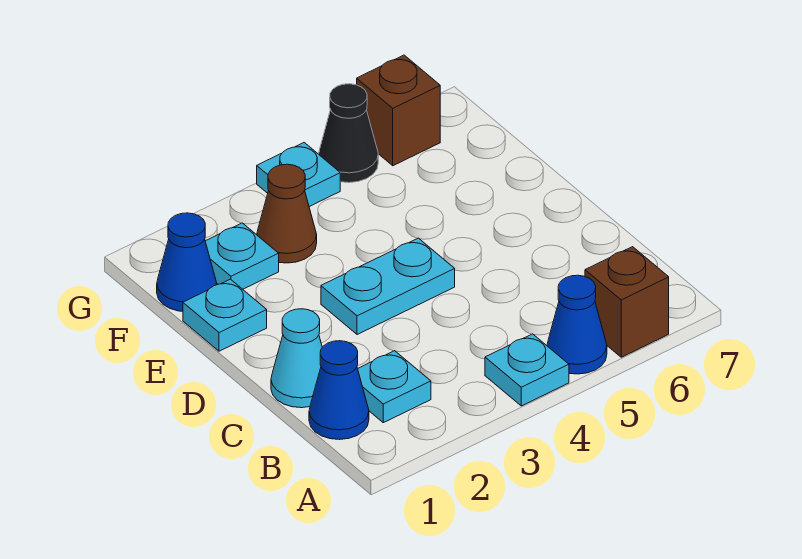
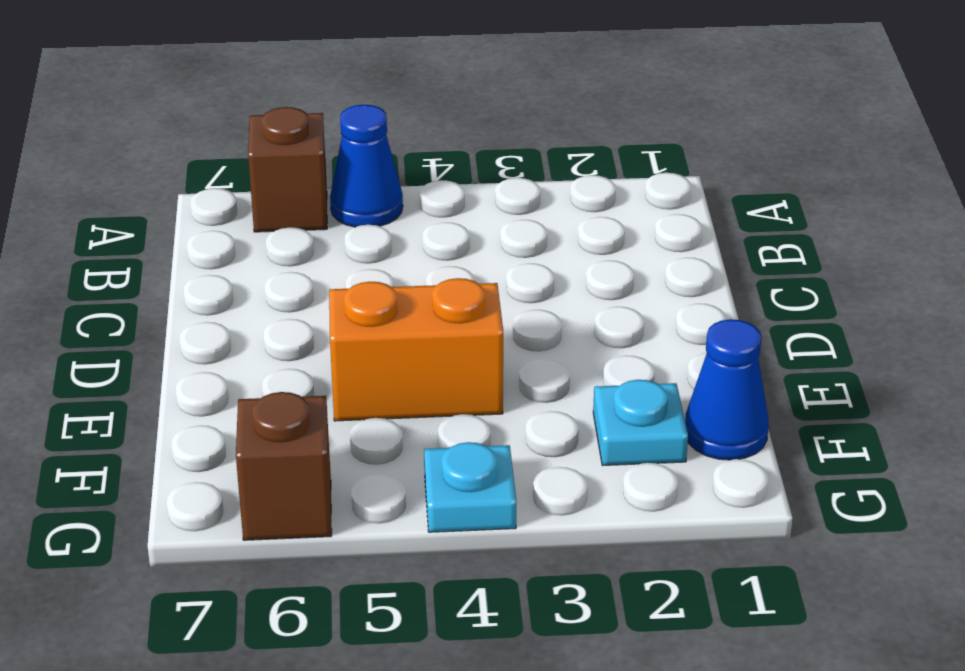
orange 1x2 brick [329,278,503,421] -> none
none -> cyan 1x1 plate [485,334,569,406]
none -> blue 1x1 cone [309,341,369,440]
none -> cyan 1x1 plate [358,351,431,423]

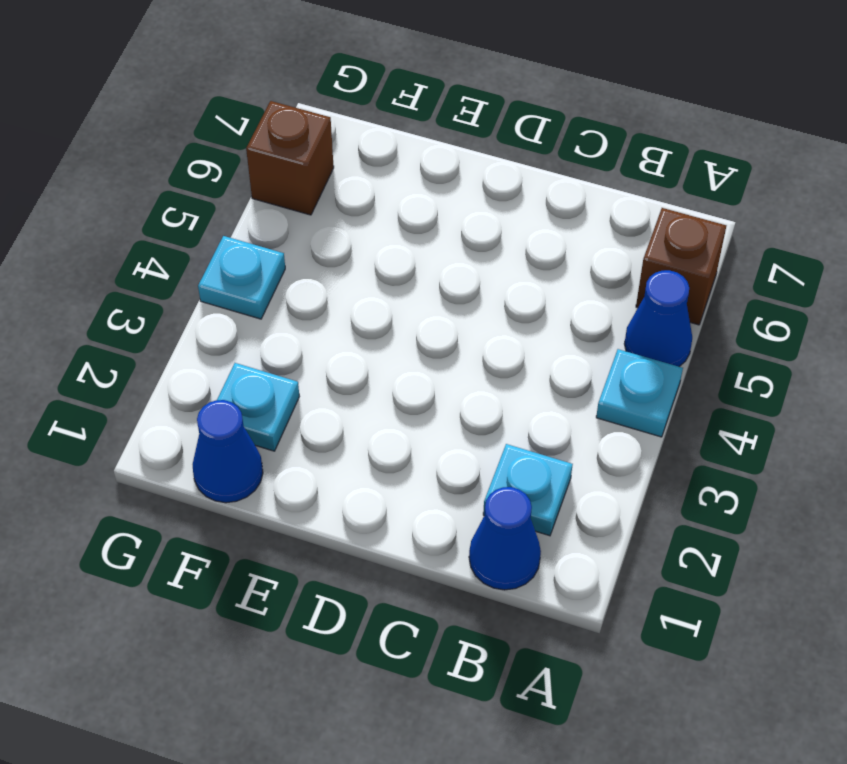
none -> cyan 1x1 cone [271,309,322,408]
none -> cyan 1x2 plate [321,238,455,335]
none -> cyan 1x1 plate [183,279,267,351]

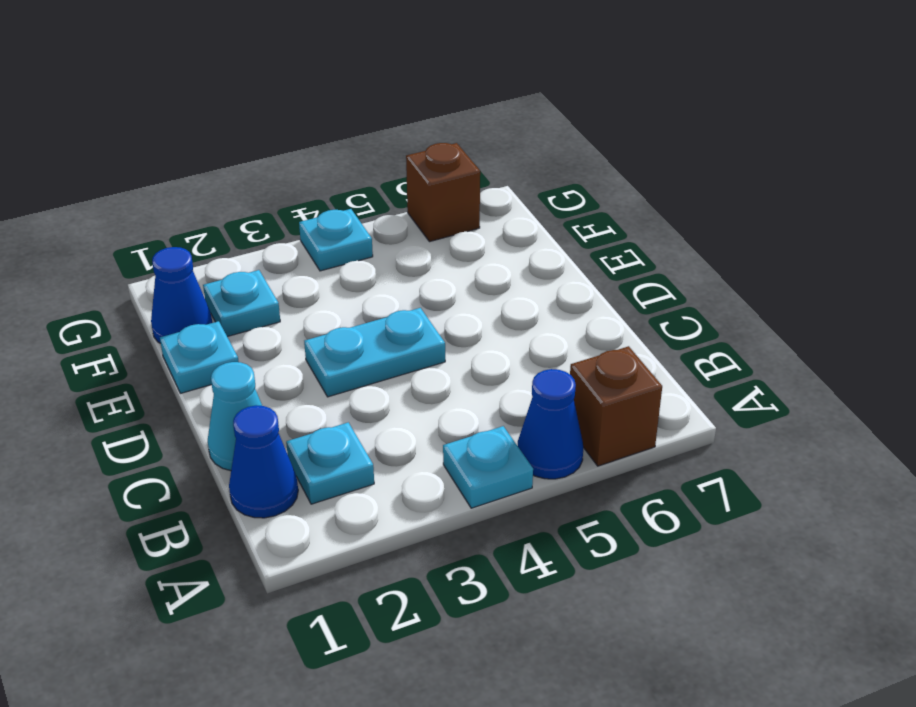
none -> brown 1x1 cone [257,164,317,263]
none -> black 1x1 cone [319,84,378,183]

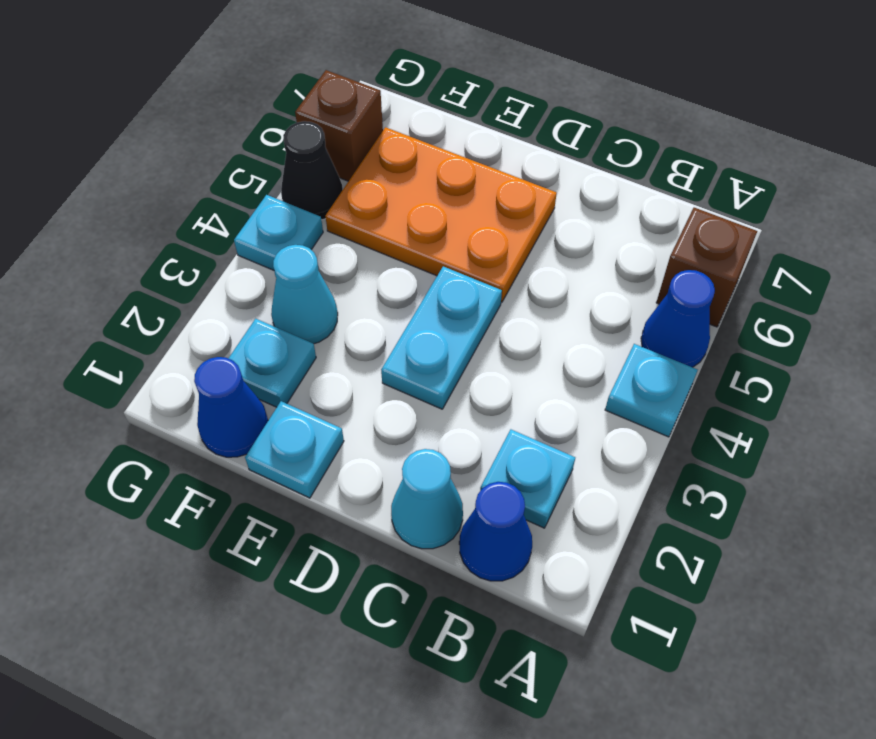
orange 2x3 plate [325,127,557,302] -> none
cyan 1x1 cone [271,245,338,344] -> brown 1x1 cone [257,164,317,263]

